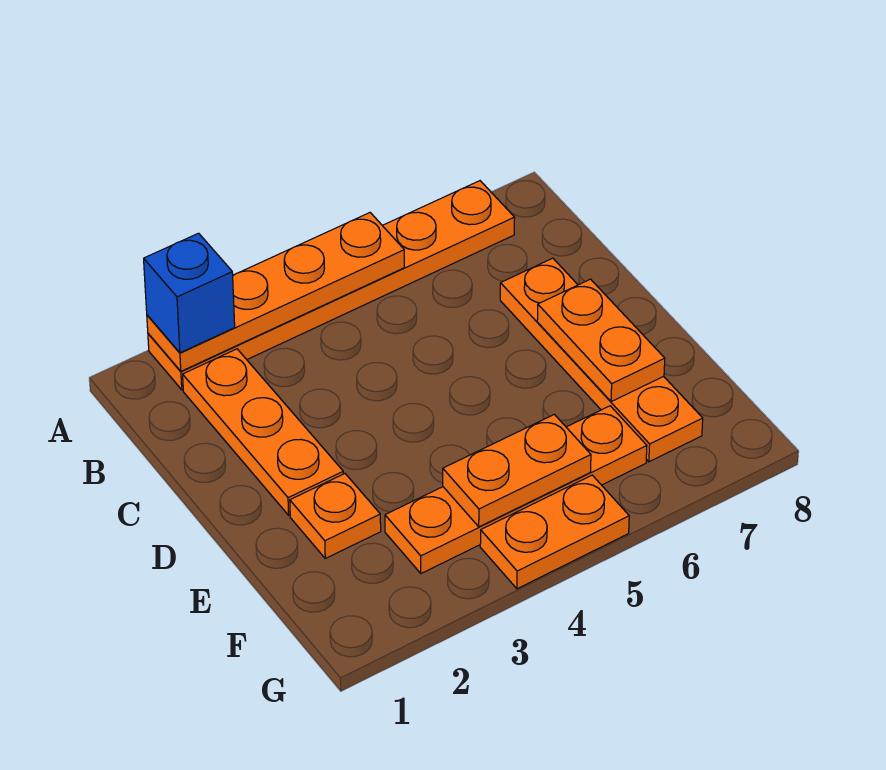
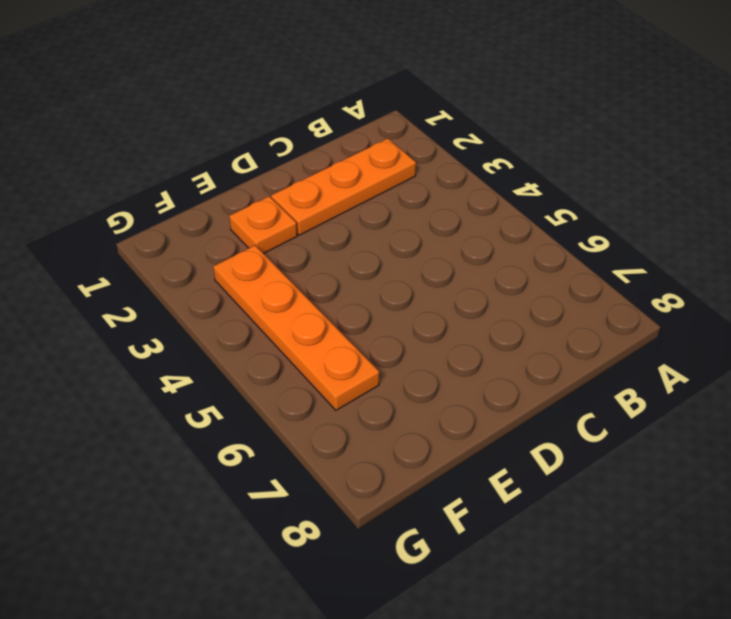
none -> orange 1x6 plate [148,181,515,390]
none -> orange 1x4 plate [500,258,703,462]

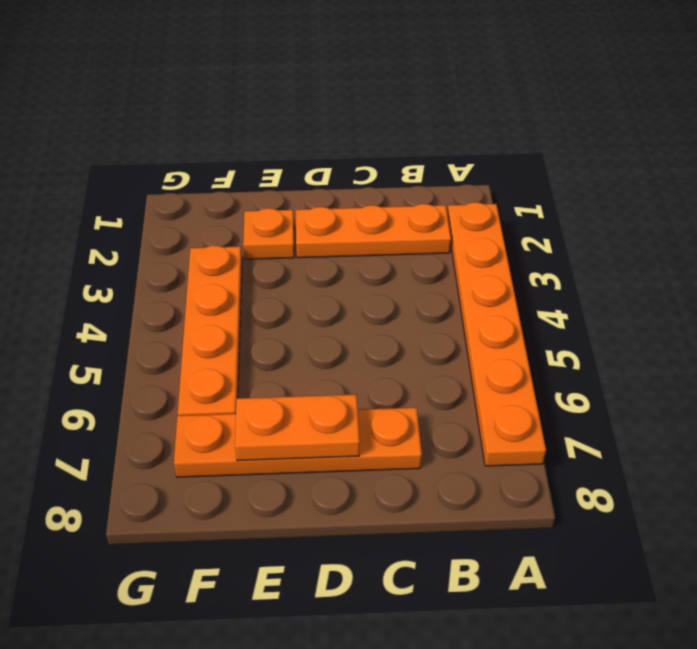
none -> orange 1x2 plate [480,475,629,589]
none -> orange 1x4 plate [147,213,404,371]

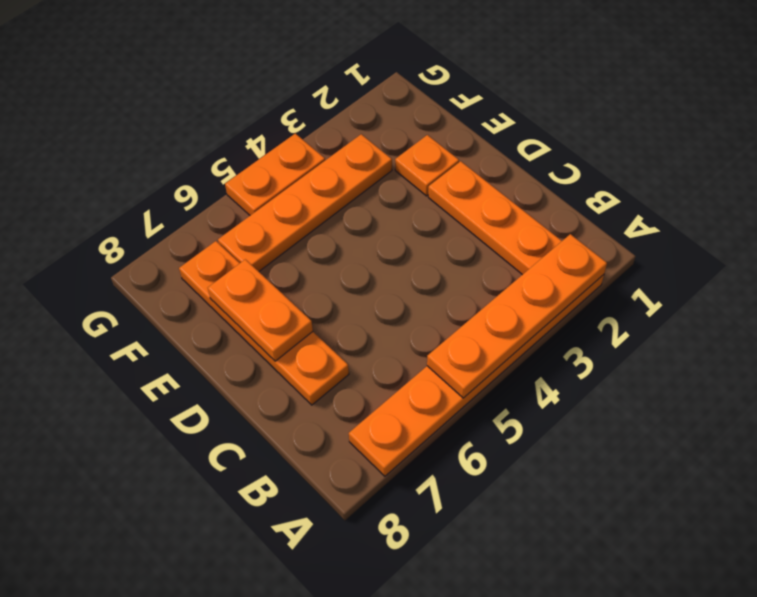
none -> orange 1x2 plate [443,414,591,527]
none -> blue 1x1 brick [144,233,235,353]

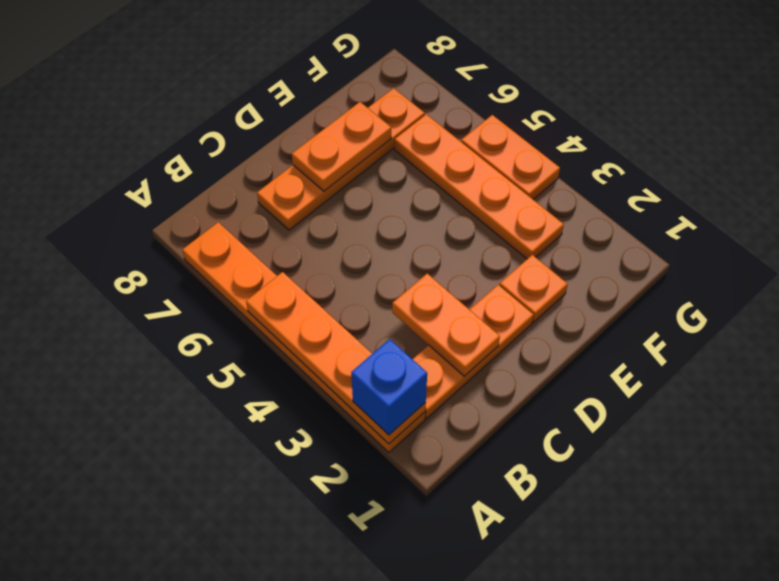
orange 1x2 plate [392,274,500,376] -> orange 1x2 plate moved to [443,414,591,527]

